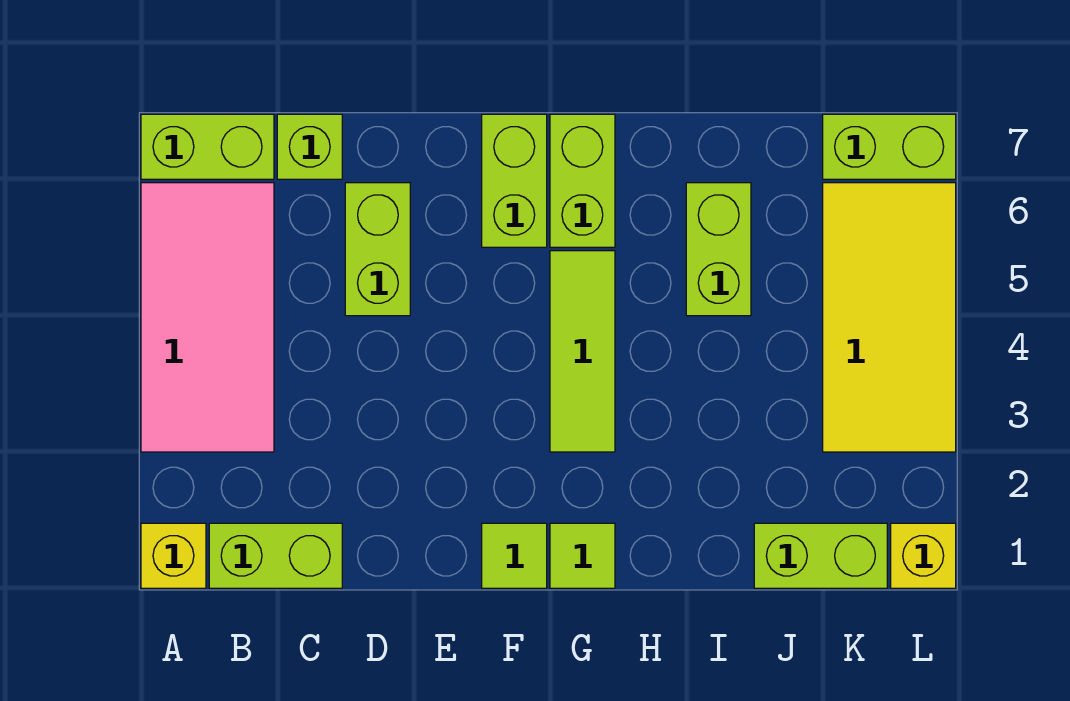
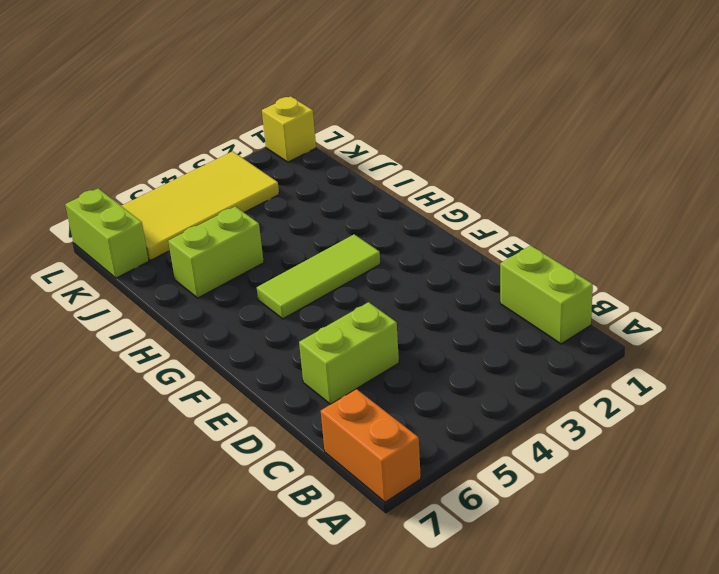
orange 1x2 brick [321,389,421,502] -> lime 1x2 brick [141,114,274,179]
none -> yellow 1x1 brick [141,523,206,588]
none -> pink 2x4 tile [141,183,274,452]
none -> lime 1x1 brick [277,114,342,179]

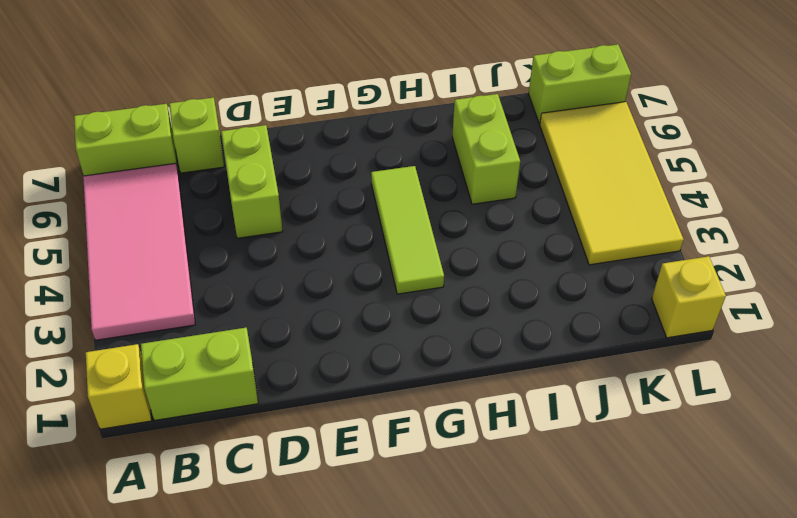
none -> lime 1x1 tile [482,523,547,588]
none -> lime 1x2 brick [482,114,547,247]
none -> lime 1x1 tile [550,523,615,588]

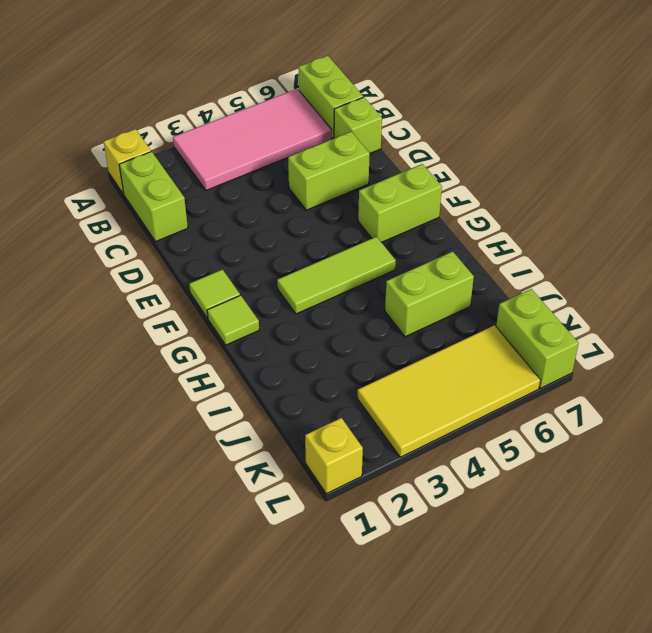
none -> lime 1x2 brick [550,114,615,247]
none -> lime 1x2 brick [754,523,887,588]

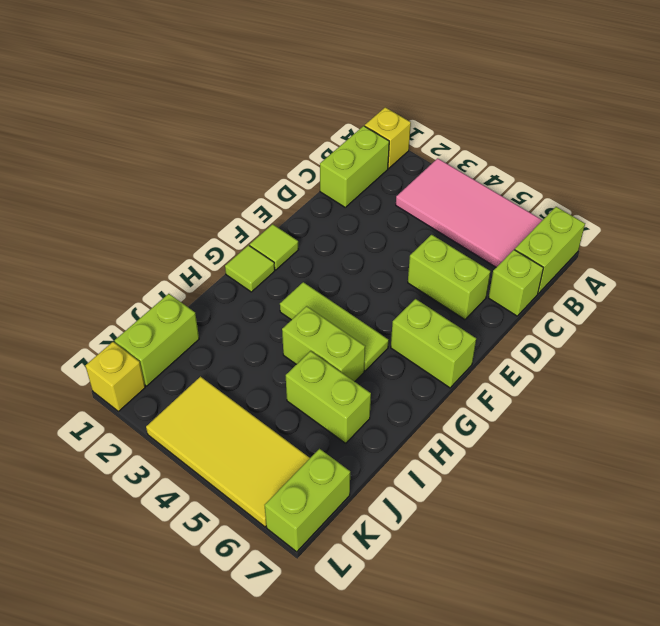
lime 1x2 brick [282,306,365,382] -> lime 1x2 brick moved to [550,114,615,247]

